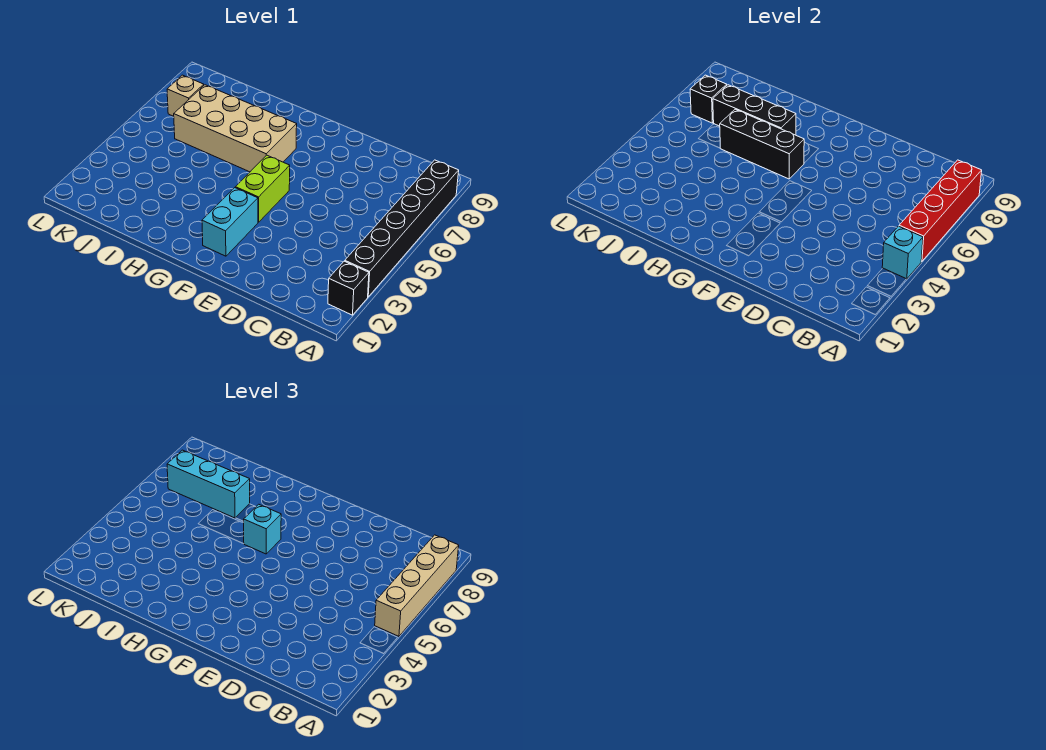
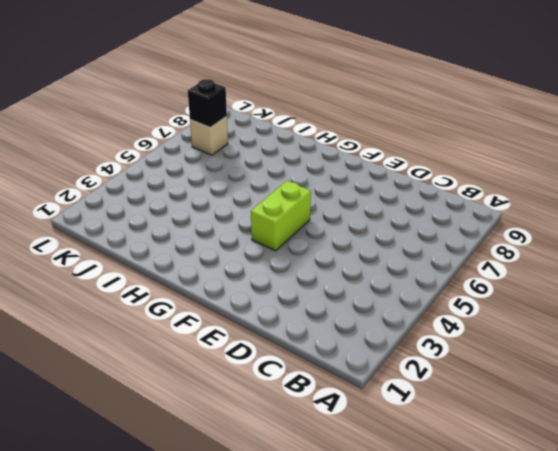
none -> black 1x1 brick [328,261,369,315]
none -> black 1x6 brick [345,160,459,297]
none -> cyan 1x2 brick [202,188,258,256]

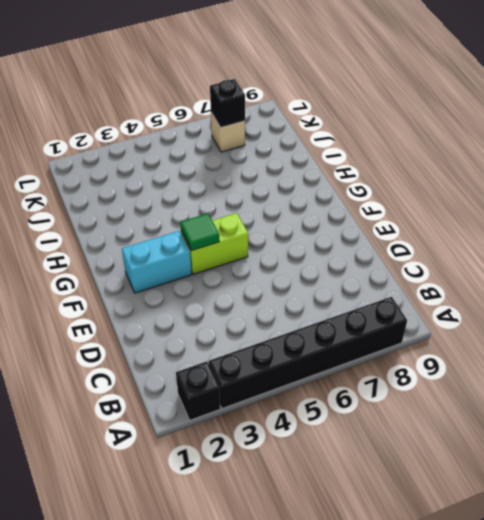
green 1x1 tile [180,214,219,251] -> none
none -> tan 2x4 brick [174,85,297,172]
none -> cyan 1x1 brick [882,226,923,279]
none -> red 1x4 brick [899,160,982,261]

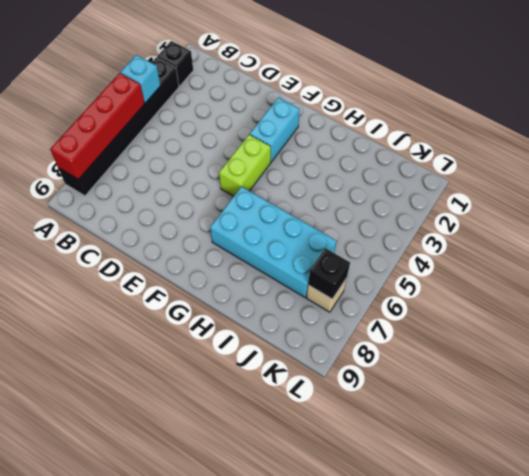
cyan 2x4 brick [210,187,336,297] -> tan 2x4 brick [174,85,297,172]
none -> black 1x3 brick [720,109,804,179]
none -> black 1x3 brick [713,85,796,135]
none -> tan 1x4 brick [375,535,459,636]

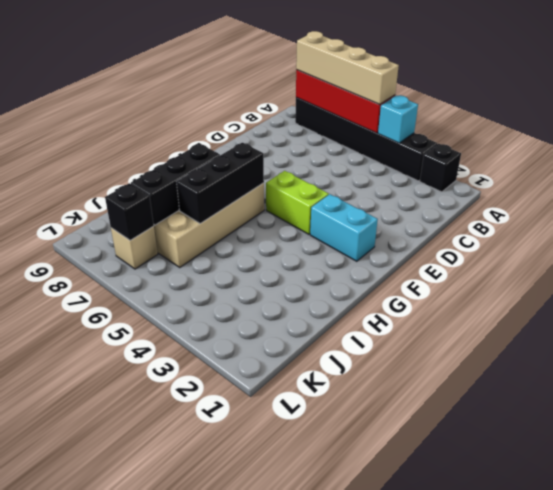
none -> cyan 1x1 brick [244,504,281,554]
none -> cyan 1x3 brick [167,450,250,518]

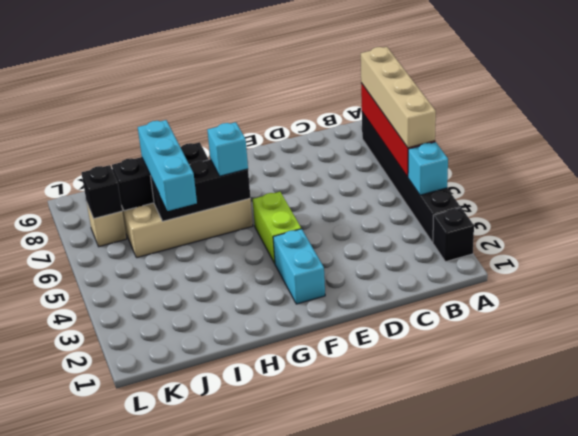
cyan 1x3 brick [138,120,197,211] -> cyan 1x3 brick turned to [167,450,250,518]

